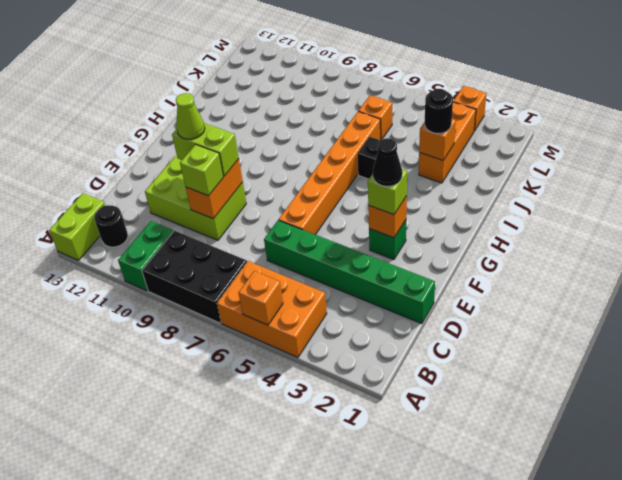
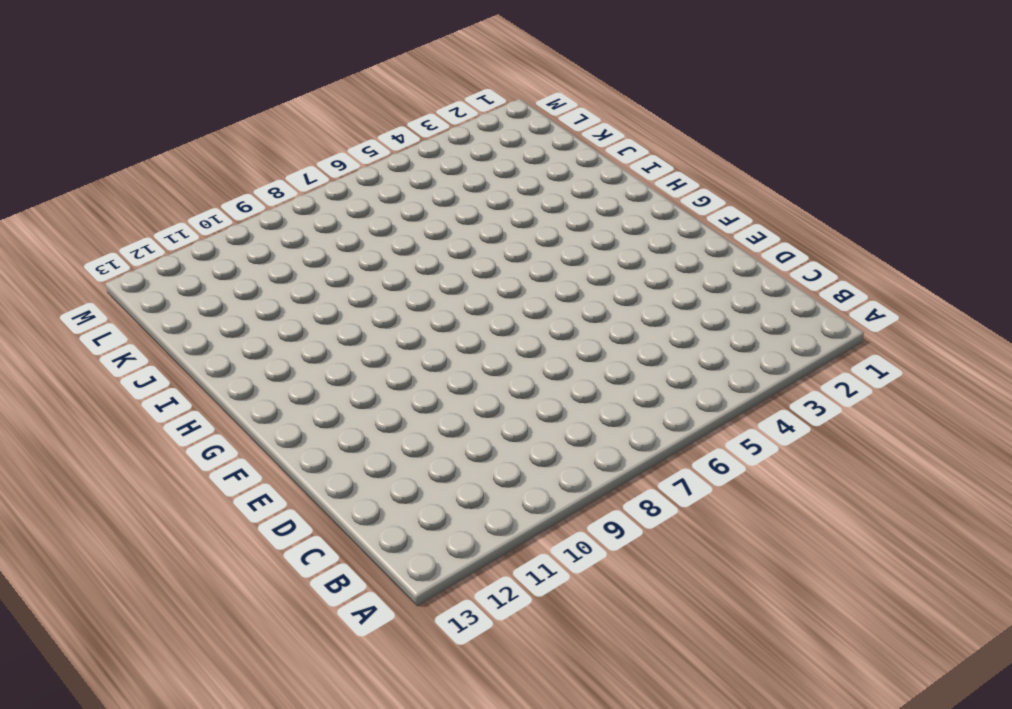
none -> orange 2x3 brick [217,261,327,358]
none -> black 2x3 brick [142,231,247,323]
none -> green 1x2 brick [118,221,173,291]

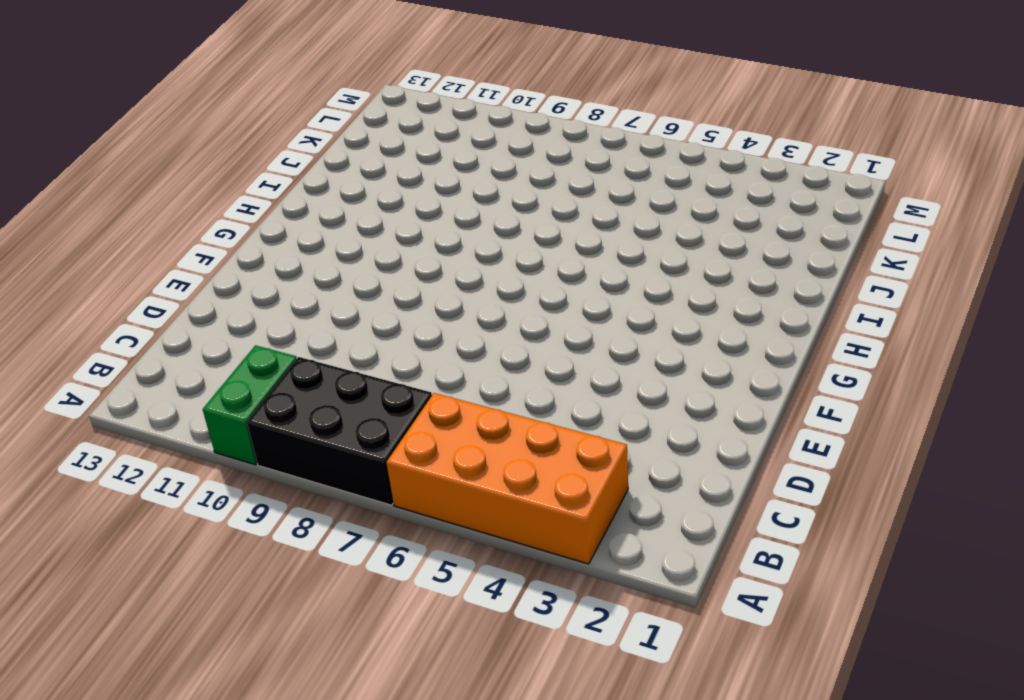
orange 2x4 brick [386,393,628,564] -> orange 2x3 brick [217,261,327,358]
none -> lime 1x2 brick [49,193,105,260]
none -> black 1x1 round brick [94,205,128,247]
none -> green 1x6 brick [264,220,435,324]

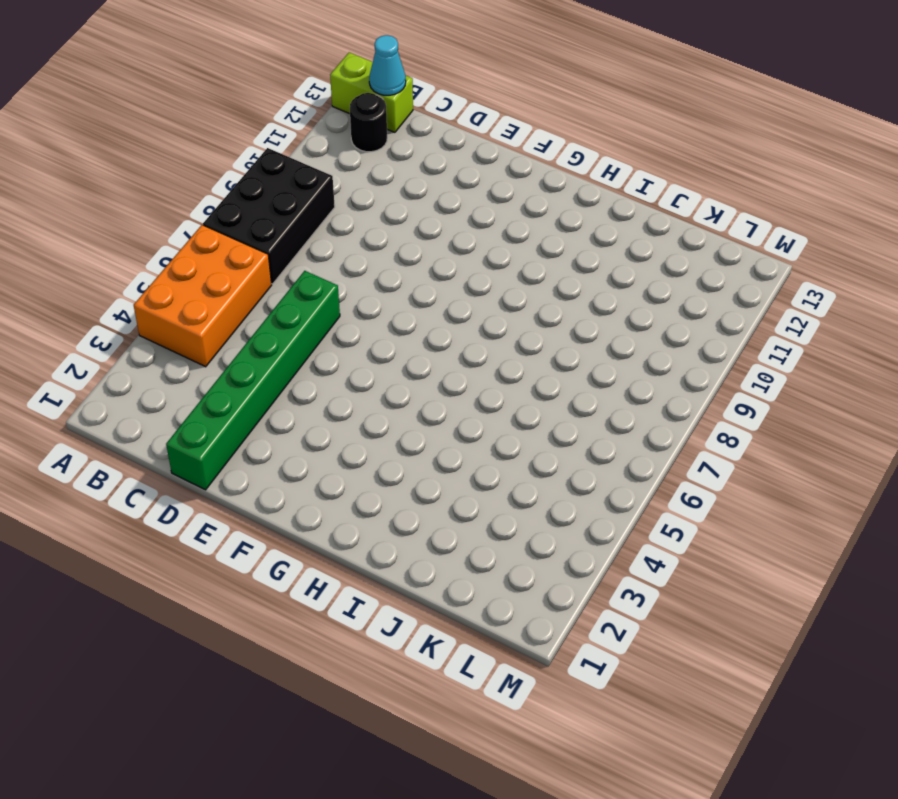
cyan 1x1 cone [369,35,406,95] -> none
none -> green 1x2 brick [118,221,173,291]
none -> lime 2x3 brick [145,156,246,240]
none -> orange 1x6 brick [279,112,381,235]

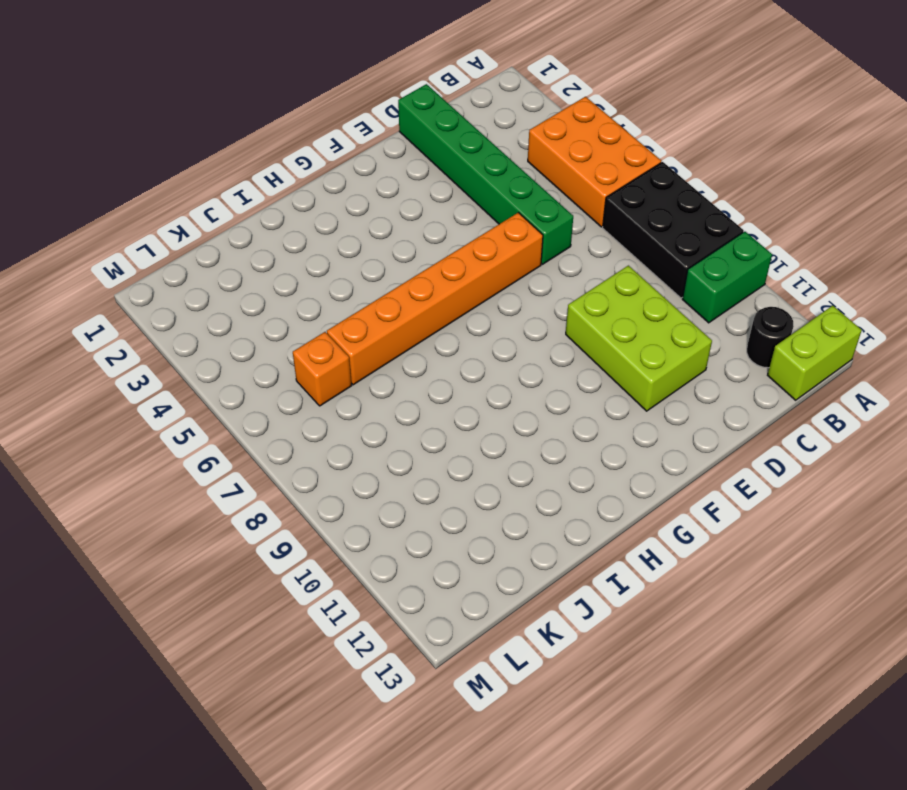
none -> green 1x1 brick [369,220,406,260]
none -> black 1x1 brick [358,137,380,179]
none -> orange 1x3 brick [419,102,476,183]

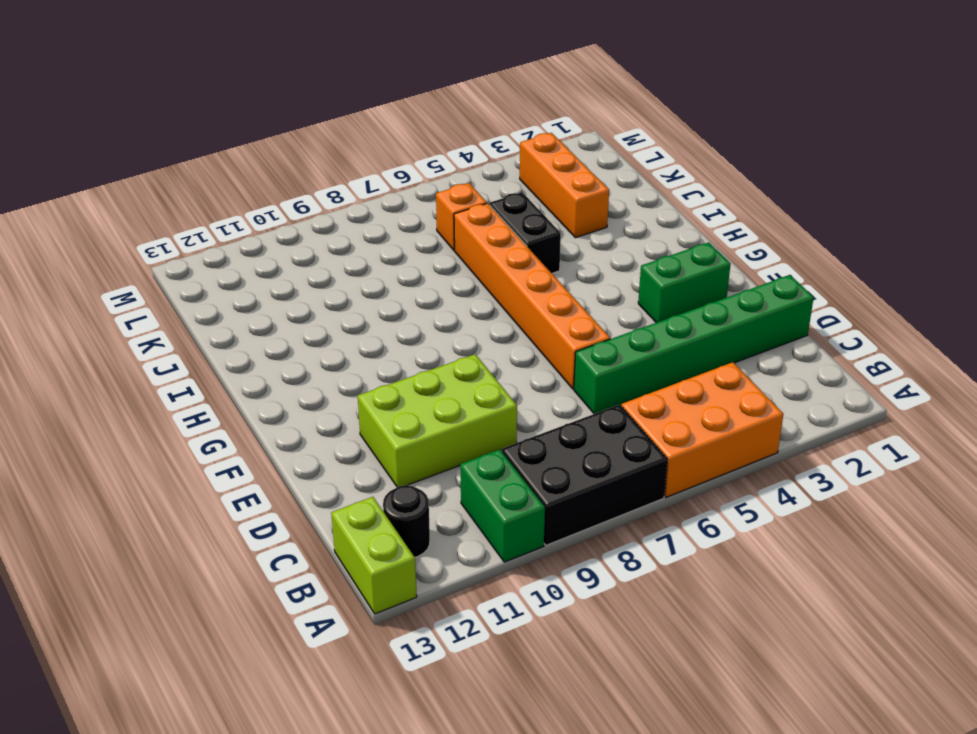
green 1x2 brick [638,242,731,323] -> green 1x1 brick [369,220,406,260]
black 1x2 brick [489,192,561,273] -> black 1x1 brick [358,137,380,179]
none -> orange 1x1 brick [453,86,486,131]
none -> orange 1x1 brick [239,271,283,325]
none -> orange 1x2 brick [186,159,243,219]

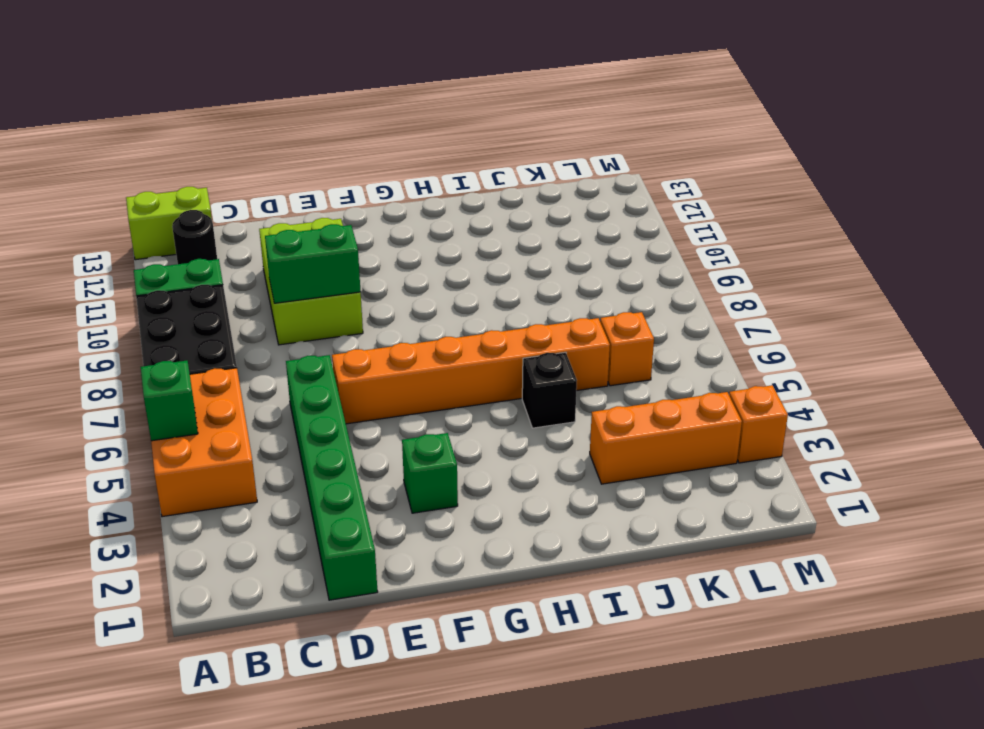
green 1x1 brick [141,360,198,441] -> orange 1x1 brick [239,271,283,325]
green 1x2 brick [265,224,361,303] -> orange 1x2 brick [186,159,243,219]
none -> orange 1x1 brick [368,196,407,238]
none -> orange 1x1 brick [419,119,456,160]
none -> lime 1x1 brick [180,145,224,196]

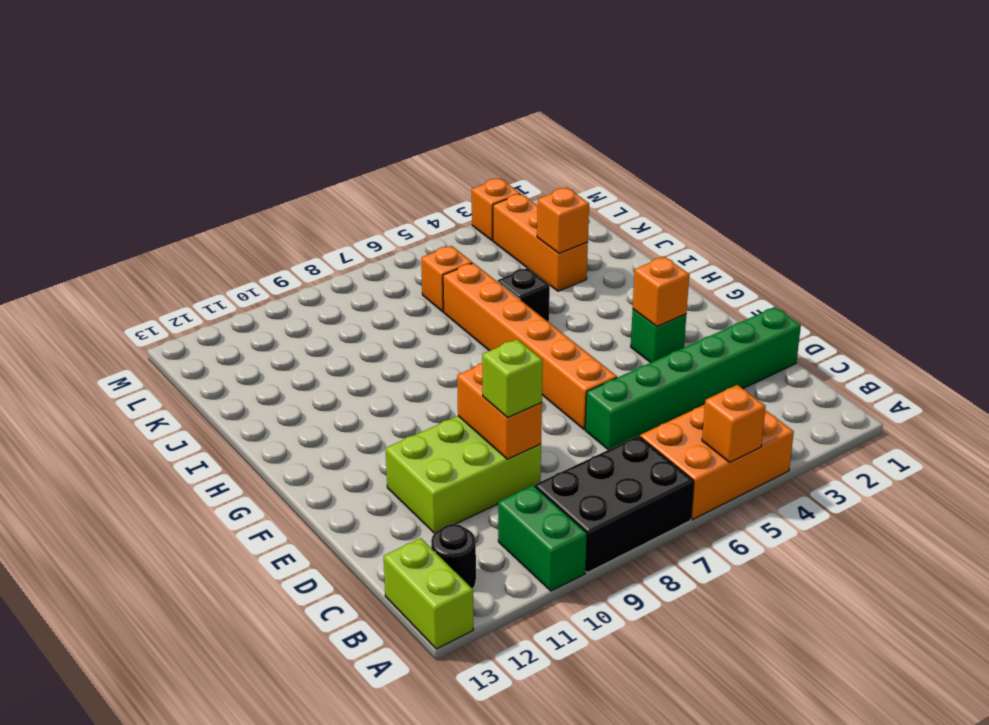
none -> lime 1x2 brick [172,123,239,176]
none -> lime 1x1 brick [368,169,407,215]
none -> black 1x1 round brick [425,89,453,133]

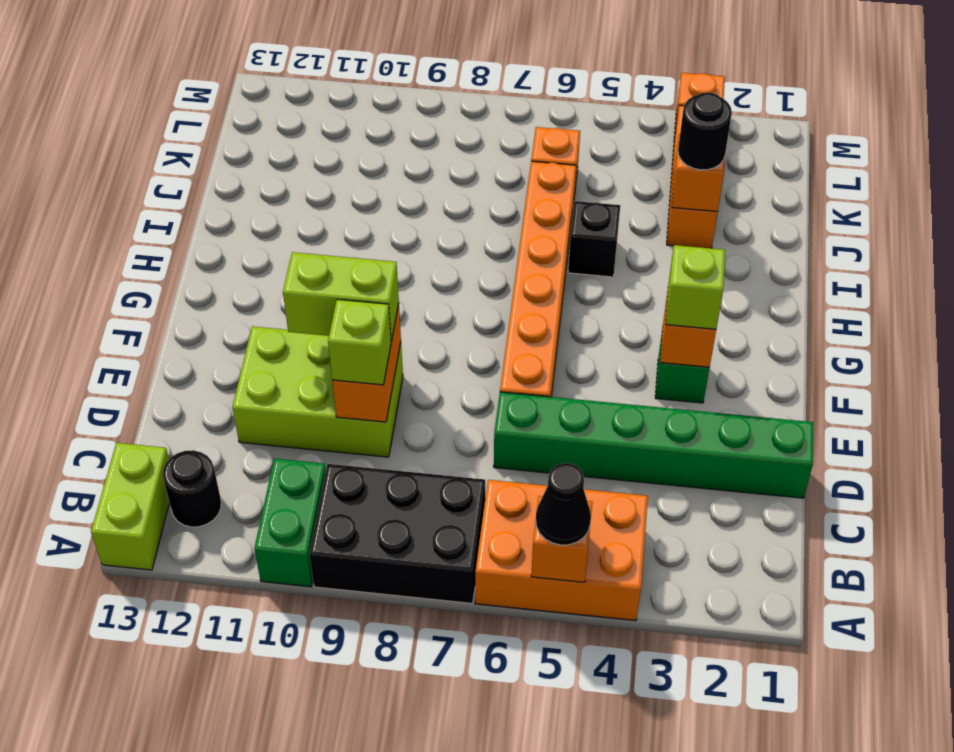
black 1x1 cone [536,463,591,545] -> black 1x1 cone moved to [373,138,402,186]
none -> lime 1x1 cone [176,93,205,139]

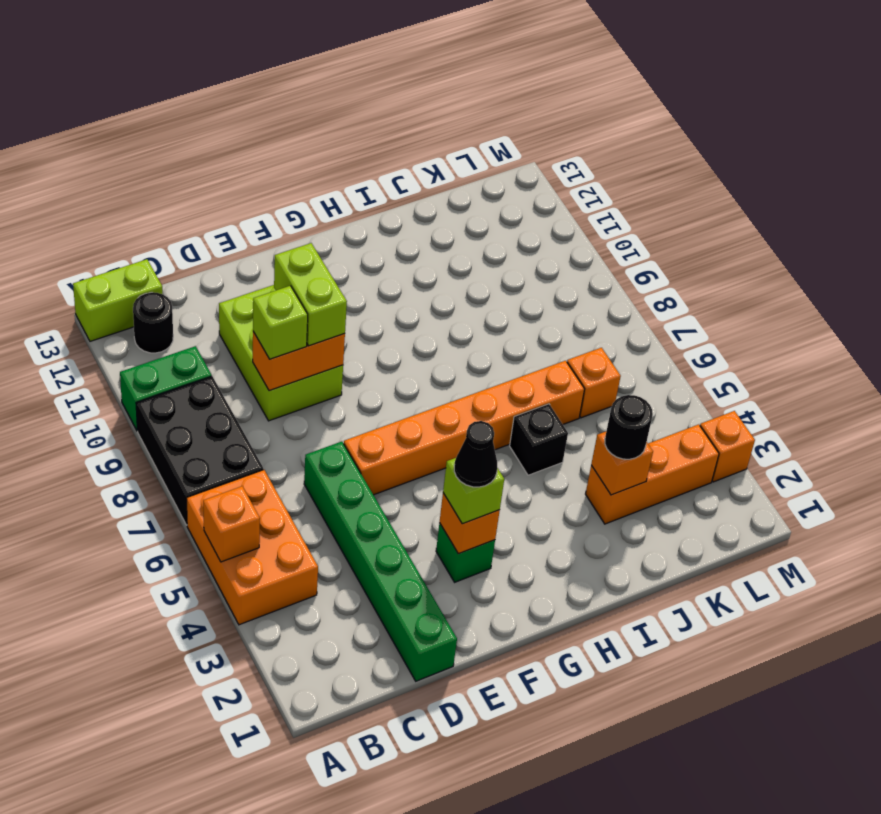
none -> lime 1x1 cone [176,93,205,139]

